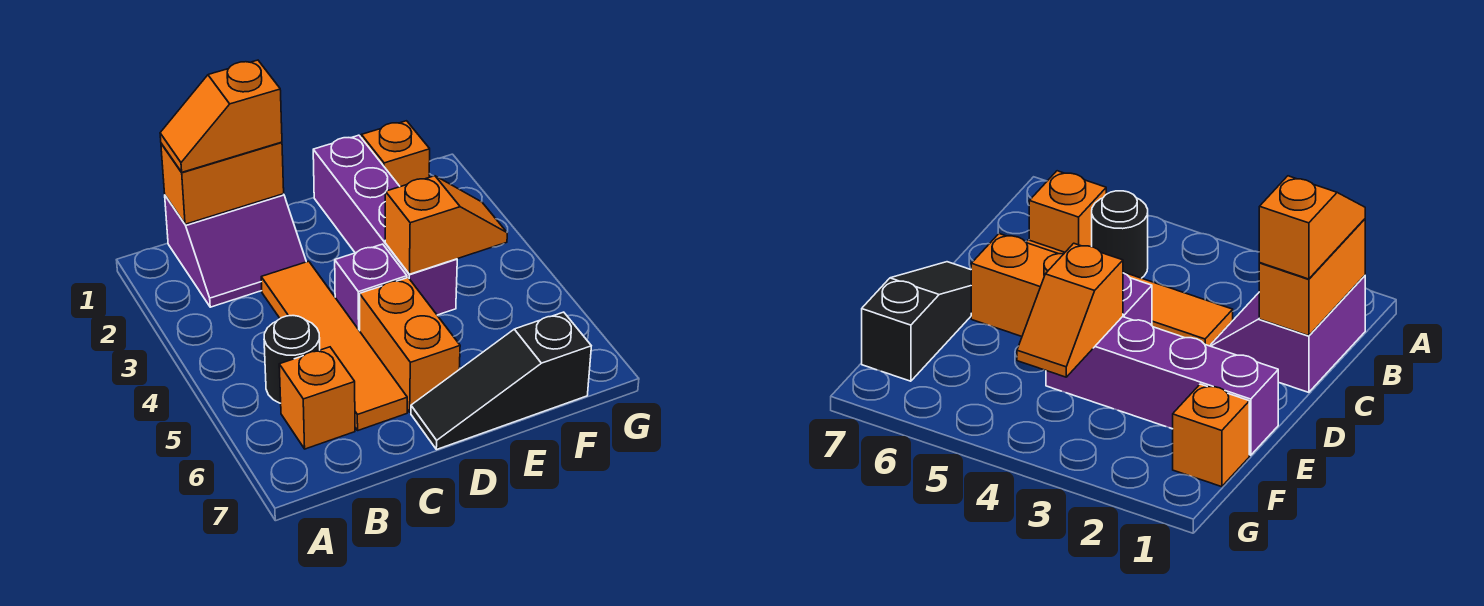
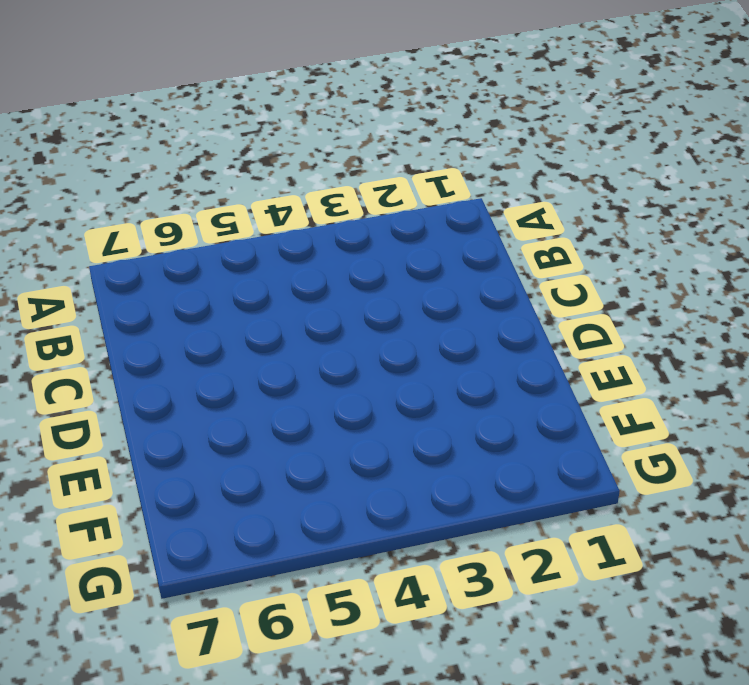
none -> purple 2x2 slope [165,194,306,307]
none -> black 1x1 round brick [264,316,320,403]
none -> orange 1x1 brick [279,347,355,449]

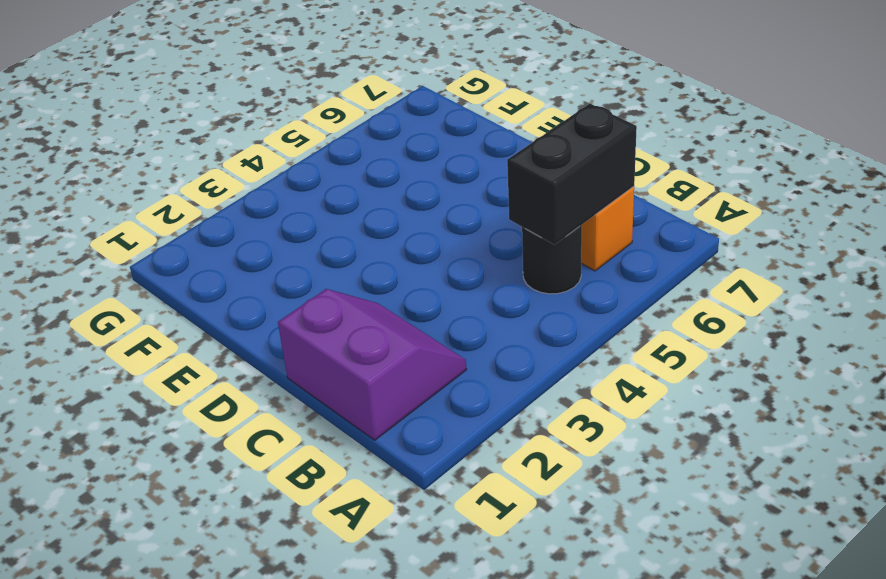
black 1x2 brick [507,104,637,245] -> none
none -> orange 1x4 tile [261,261,407,430]
none -> purple 1x1 brick [335,244,407,331]
none -> orange 1x2 brick [360,278,460,412]

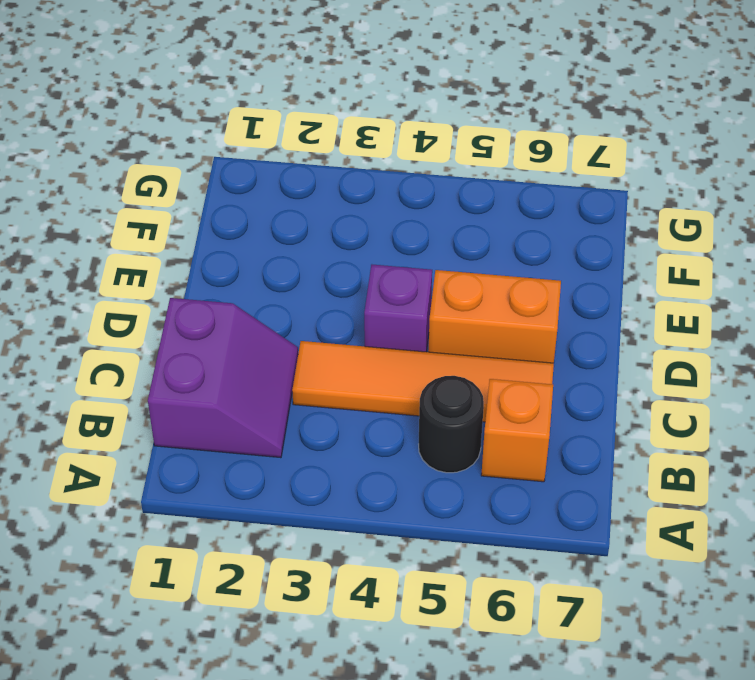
none -> black 1x3 slope [411,312,591,450]
none -> purple 1x4 brick [313,135,457,315]
none -> orange 1x1 brick [361,121,430,187]

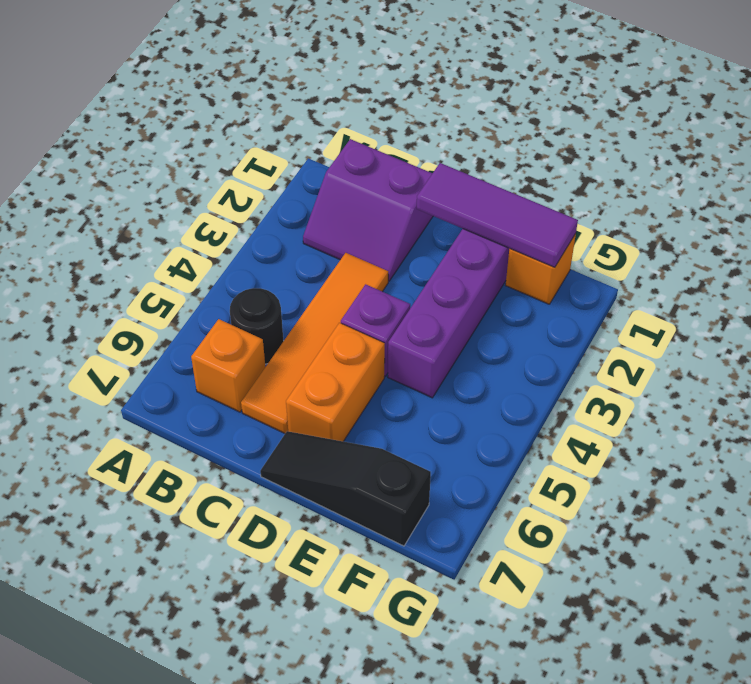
purple 1x3 tile [417,163,578,267] -> none
none -> orange 1x2 brick [161,142,284,224]
none -> orange 1x2 slope [385,176,507,274]
none -> orange 1x2 slope [160,60,282,172]

